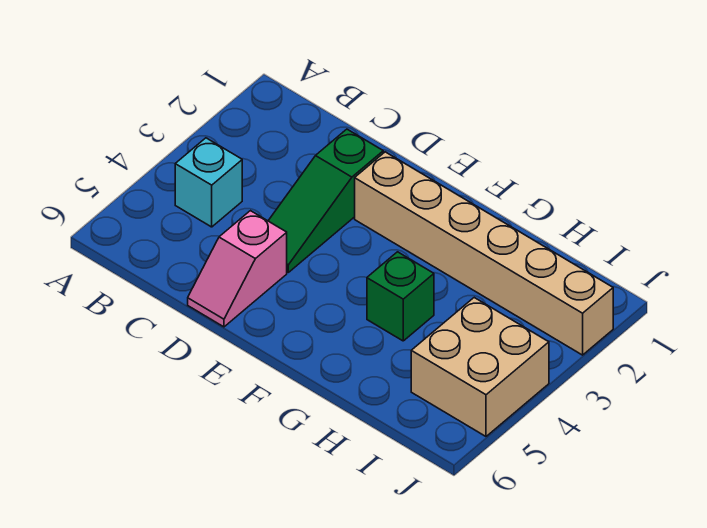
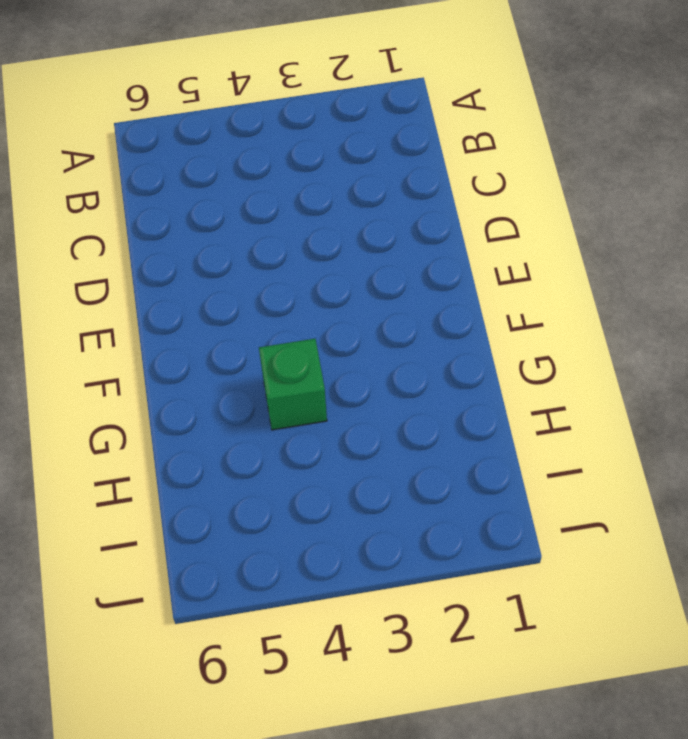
none -> cyan 1x1 brick [175,138,242,227]
none -> green 1x3 slope [268,129,383,272]

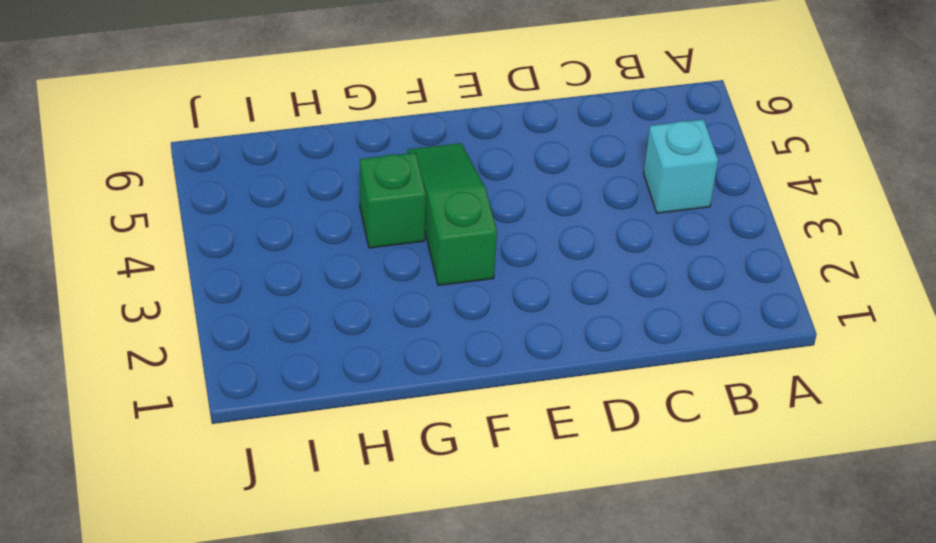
green 1x3 slope [408,143,497,285] -> green 1x3 slope moved to [268,129,383,272]
none -> pink 1x2 slope [188,211,287,327]
none -> tan 1x6 brick [355,152,613,355]

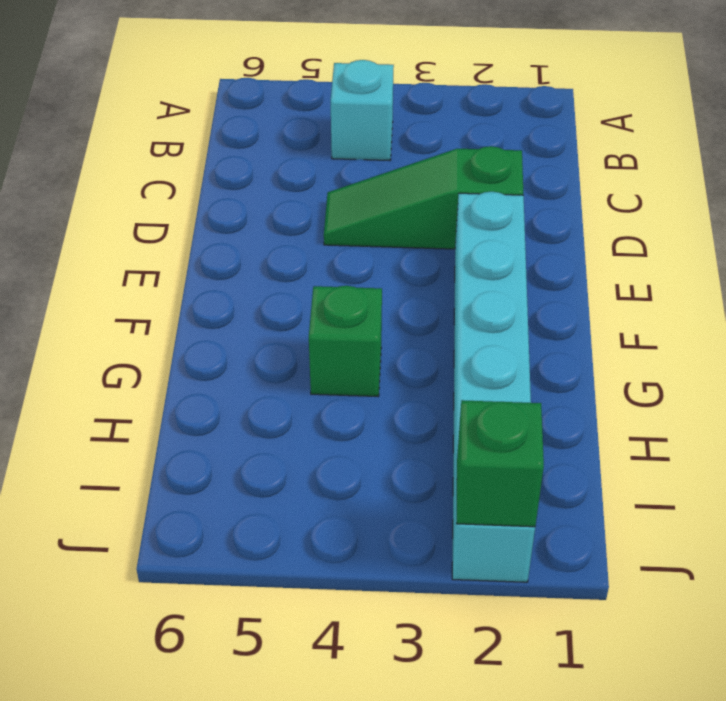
cyan 1x6 brick [452,192,535,582] -> tan 1x6 brick [355,152,613,355]
green 1x1 brick [457,400,544,527] -> none
none -> pink 1x2 slope [188,211,287,327]
none -> tan 2x2 brick [411,298,549,436]

